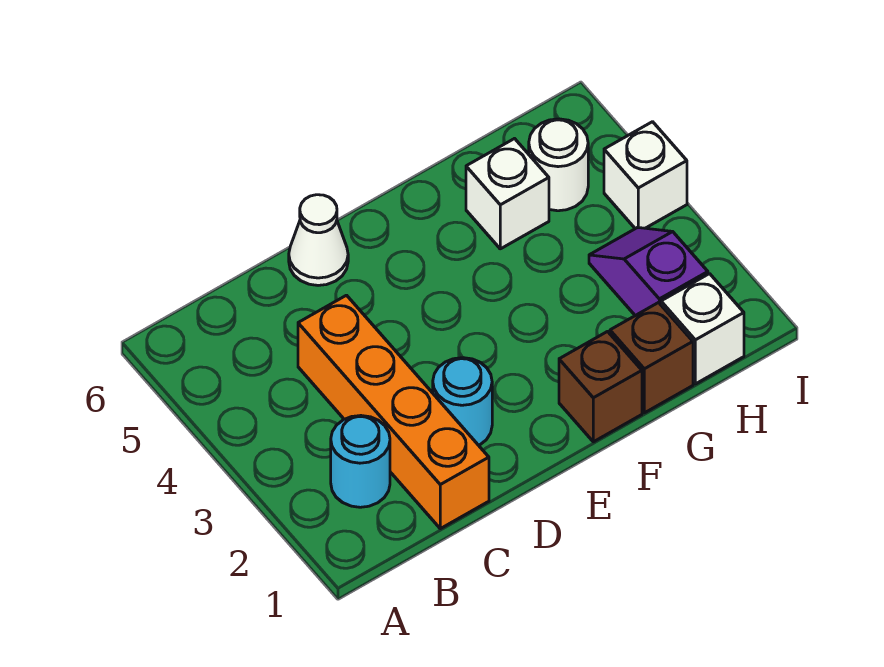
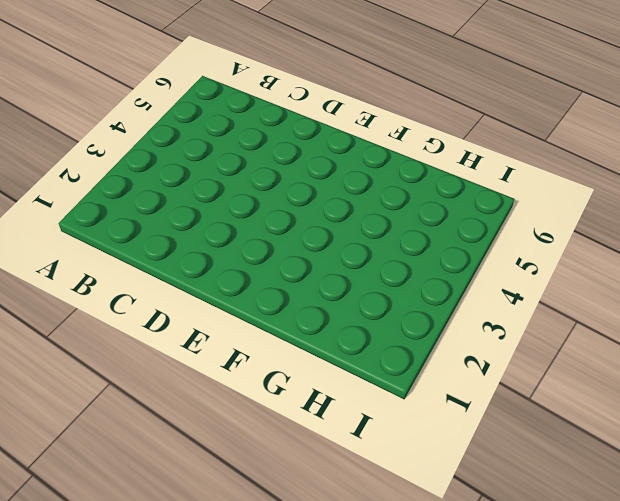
none -> cyan 1x1 round brick [331,416,390,507]
none -> orange 1x4 brick [298,295,489,529]

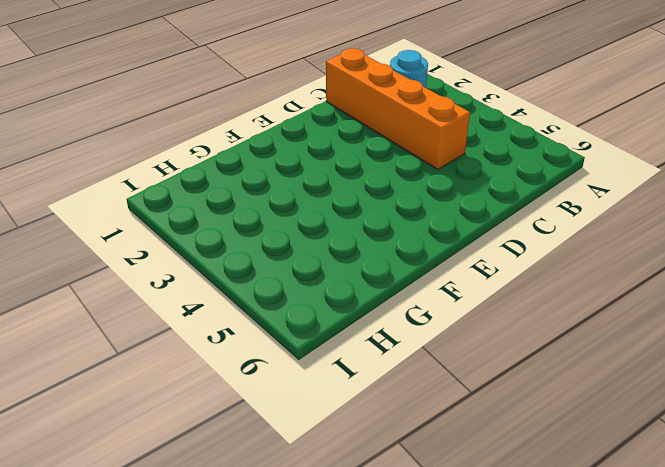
none -> cyan 1x1 round brick [433,358,492,445]
none -> white 1x1 cone [289,195,348,285]

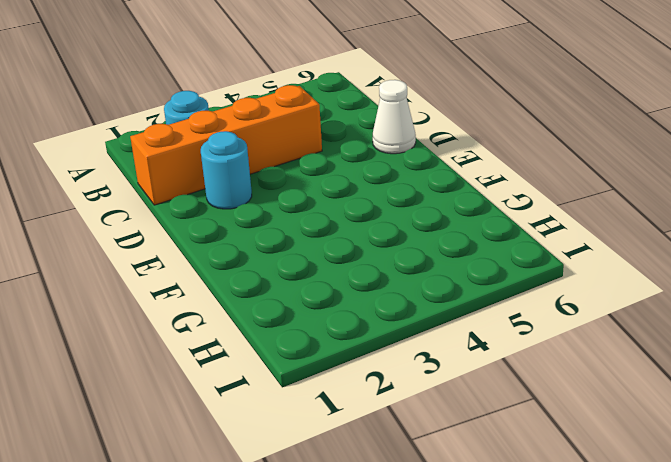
none -> brown 1x1 brick [559,332,642,442]
none -> brown 1x1 brick [610,303,693,413]

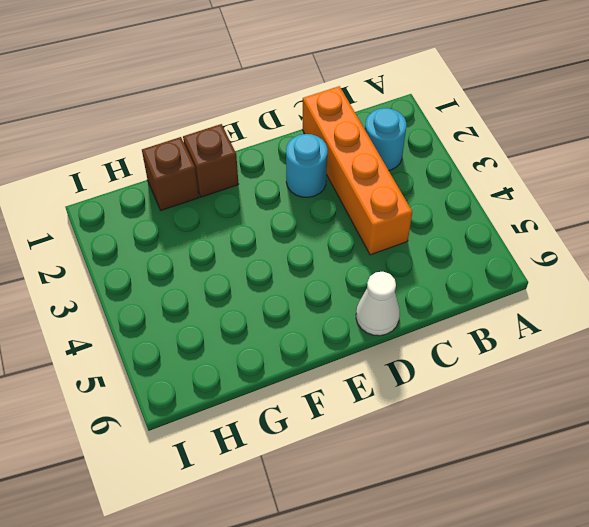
none -> white 1x1 brick [466,139,549,249]
none -> white 1x1 brick [661,274,744,384]

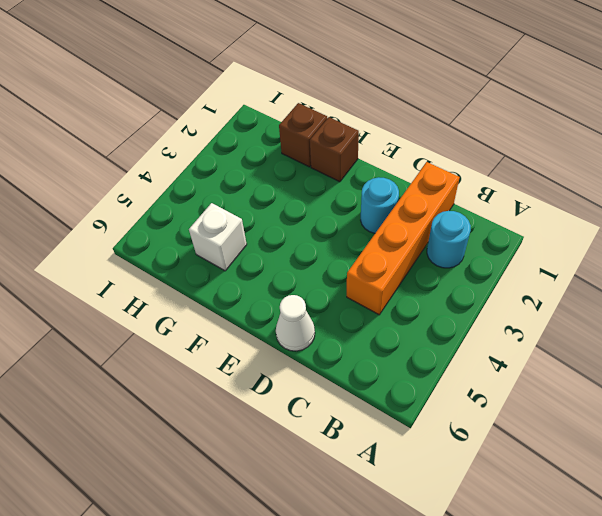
none -> white 1x1 brick [661,274,744,384]
none -> purple 1x2 slope [589,227,708,316]

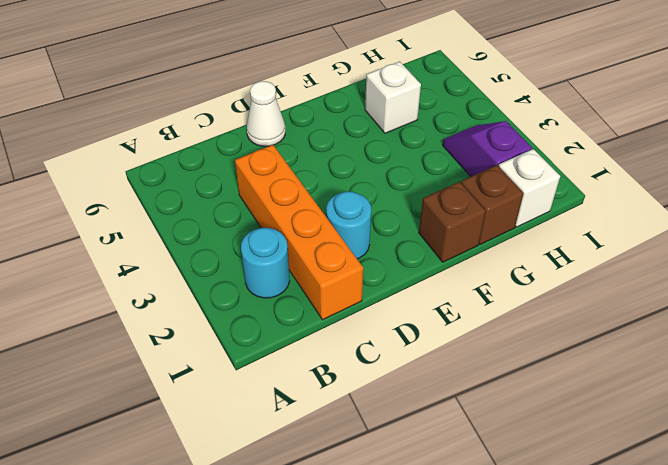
none -> white 1x1 round brick [529,119,588,211]
none -> white 1x1 brick [604,122,687,229]

